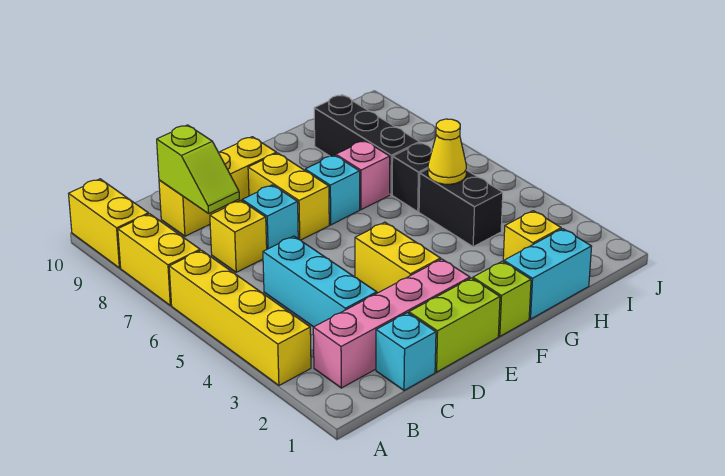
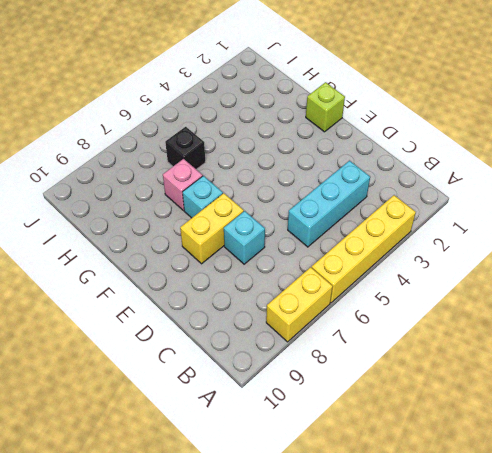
none -> yellow 1x2 brick [69,179,149,268]
none -> pink 1x4 brick [313,259,470,388]
none -> cyan 1x1 brick [376,313,436,390]

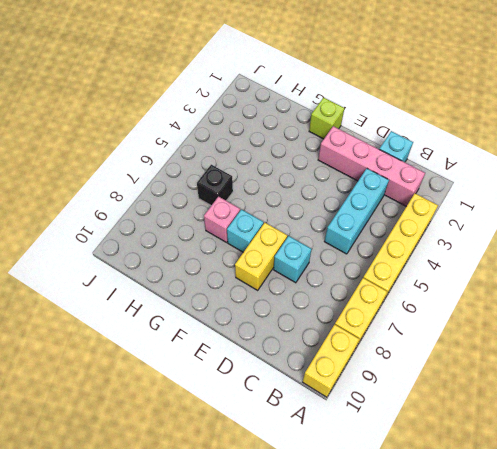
none -> yellow 1x1 brick [210,200,267,272]
none -> yellow 1x3 brick [159,137,277,236]
none -> lime 1x2 brick [409,278,500,372]

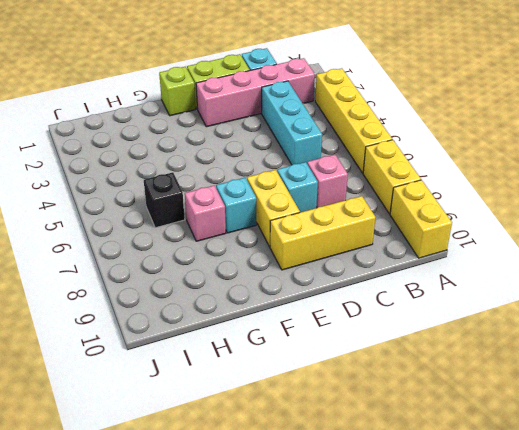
pink 1x1 brick [307,155,348,208] -> yellow 1x1 brick [210,200,267,272]
none -> yellow 1x2 brick [355,222,441,293]
none -> cyan 1x2 brick [504,229,592,319]
none -> yellow 1x1 brick [503,211,561,262]

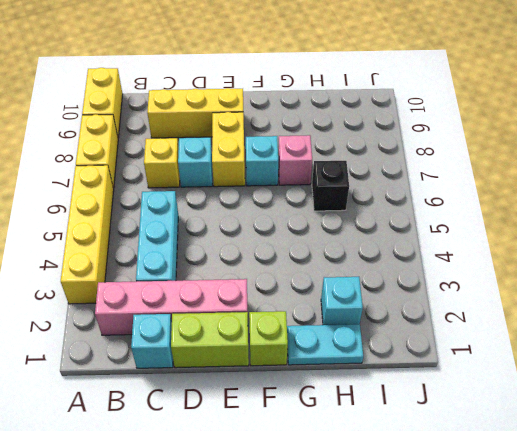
cyan 1x2 plate [287,324,363,365] -> cyan 1x2 brick [504,229,592,319]
cyan 1x1 brick [321,277,363,325] -> yellow 1x1 brick [503,211,561,262]
none -> yellow 1x2 brick [355,222,441,293]
none -> black 1x2 brick [419,169,503,247]
none -> black 1x3 brick [314,95,419,195]

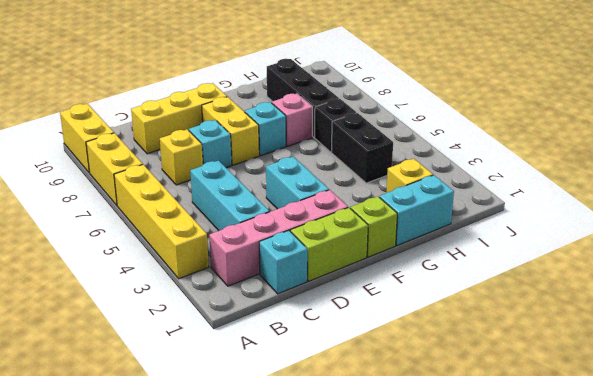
cyan 1x2 brick [266,157,329,209] -> yellow 1x2 brick [355,222,441,293]
none -> lime 1x2 slope [157,125,239,214]
none -> yellow 1x1 cone [428,119,466,184]

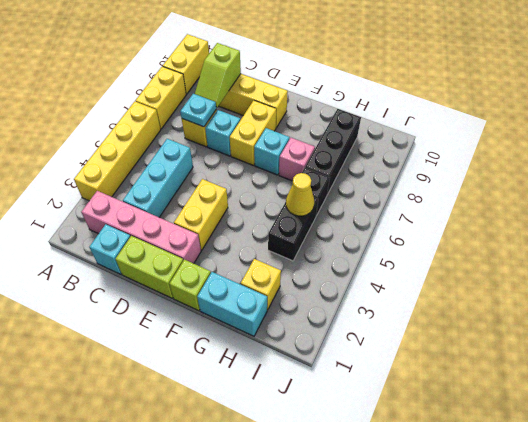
cyan 1x1 plate [180,94,216,127] -> none

